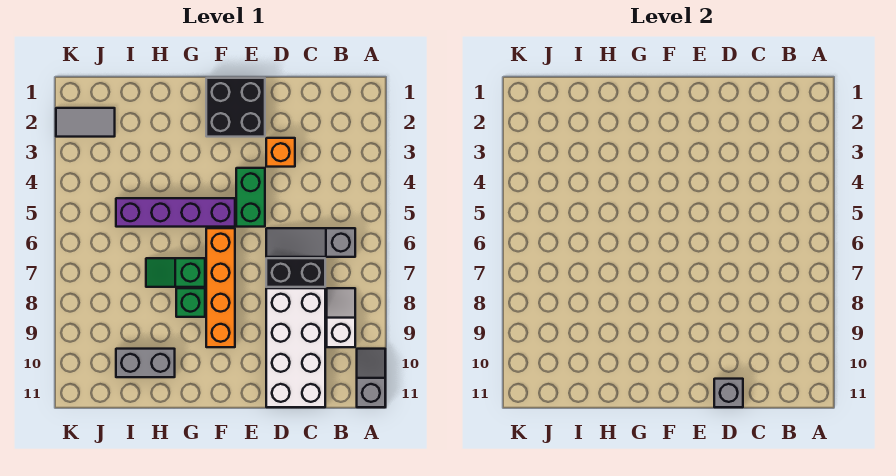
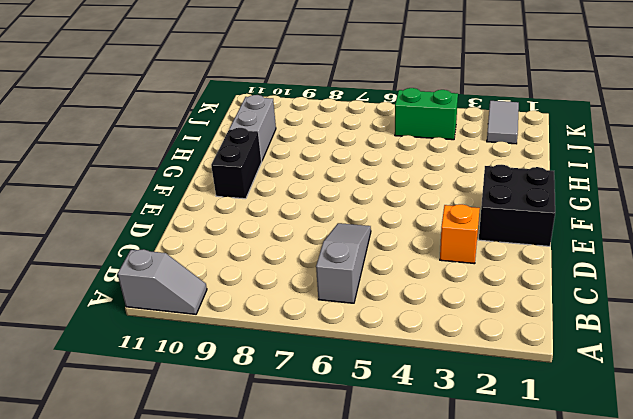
black 1x2 brick [211,128,262,199] -> black 1x2 brick moved to [266,258,325,287]
green 1x2 brick [395,88,458,140] -> green 1x2 brick moved to [236,168,265,227]
none -> white 1x2 slope [327,288,355,347]
none -> white 2x4 brick [266,288,325,407]
none -> purple 1x4 brick [116,198,235,227]

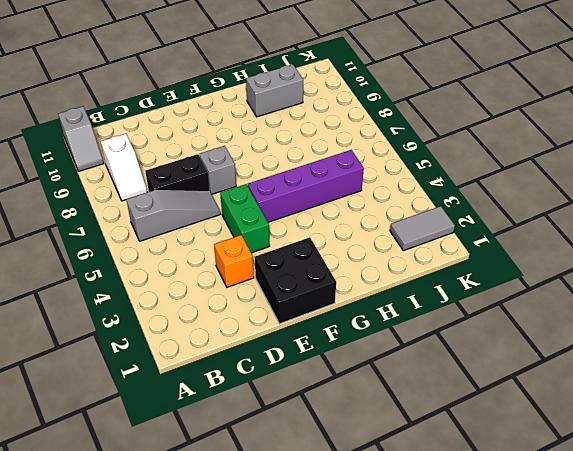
grey 1x1 brick [200,146,236,194] -> grey 1x1 brick moved to [714,379,743,407]
none -> white 2x4 brick [266,288,325,407]
none -> orange 1x4 brick [206,228,235,347]
none -> green 1x2 slope [146,258,205,287]

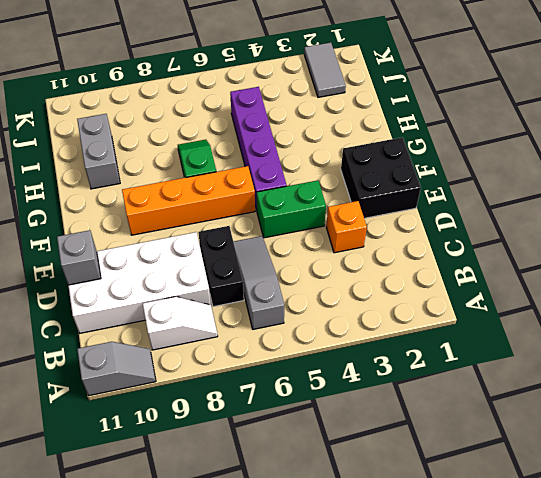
none -> green 1x1 brick [176,288,205,317]

